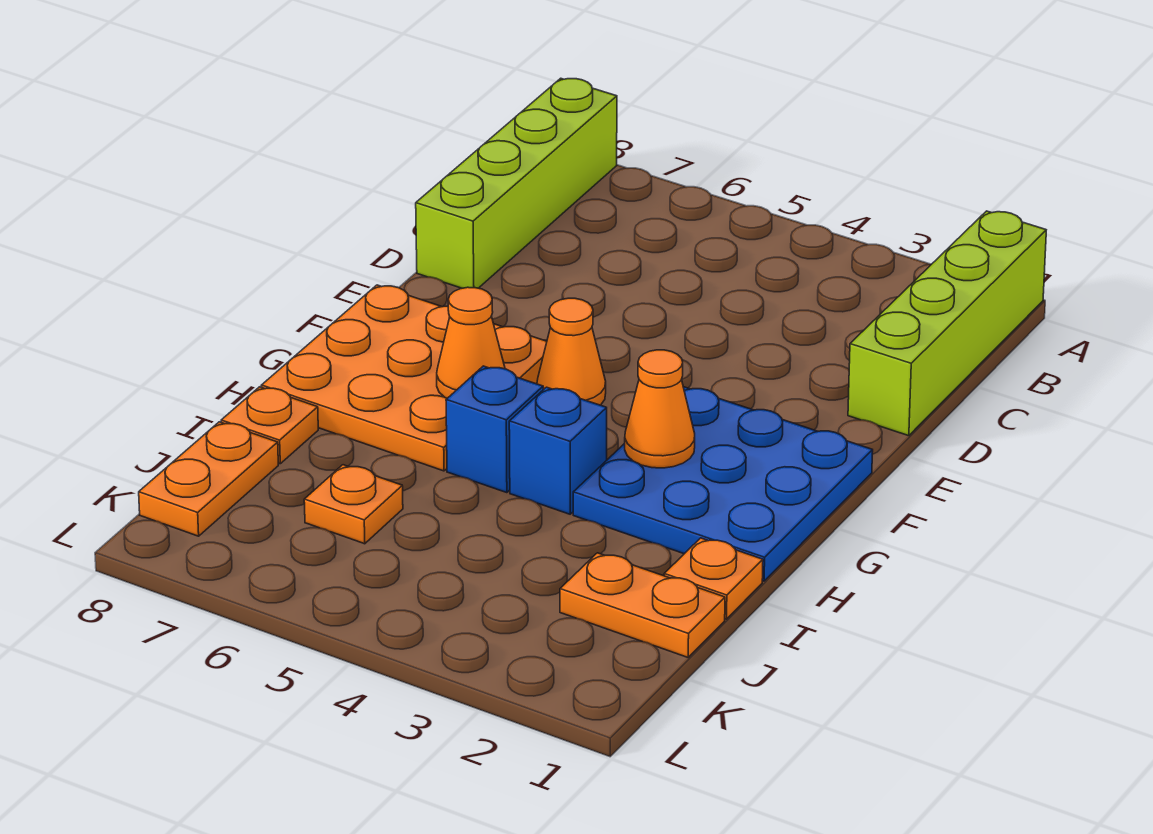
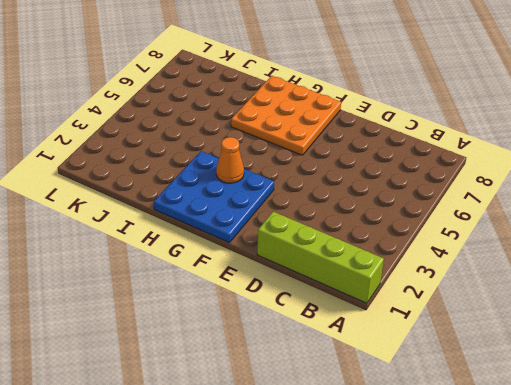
none -> lime 1x4 brick [416,78,617,288]
none -> orange 1x1 cone [537,298,606,405]
none -> blue 1x1 brick [509,387,607,514]

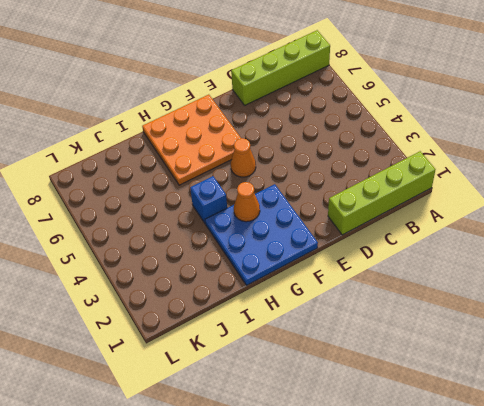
none -> blue 1x1 brick [446,366,543,493]
none -> orange 1x1 plate [664,538,763,619]
none -> orange 1x1 plate [221,387,318,464]

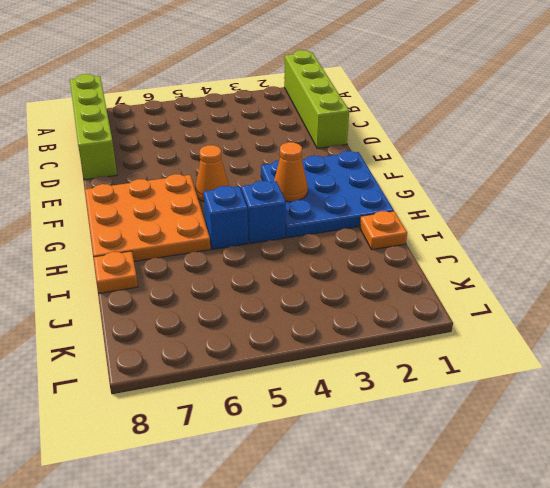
none -> orange 1x2 plate [560,553,725,657]
none -> orange 1x1 plate [304,465,403,544]
none -> orange 1x2 plate [139,422,278,536]

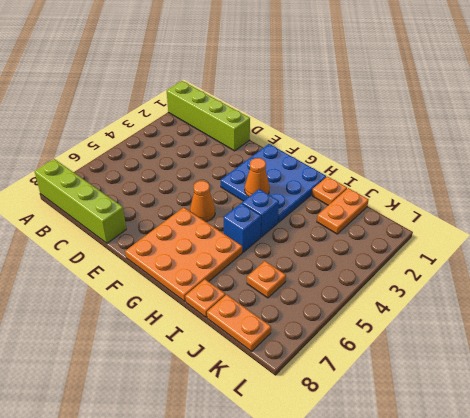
none -> orange 1x1 cone [437,287,505,398]

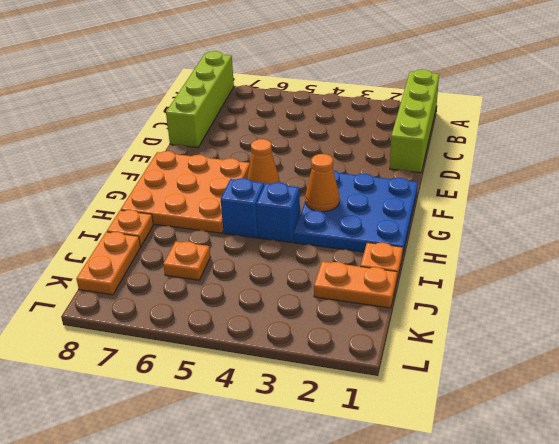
none -> orange 1x1 cone [437,287,505,398]

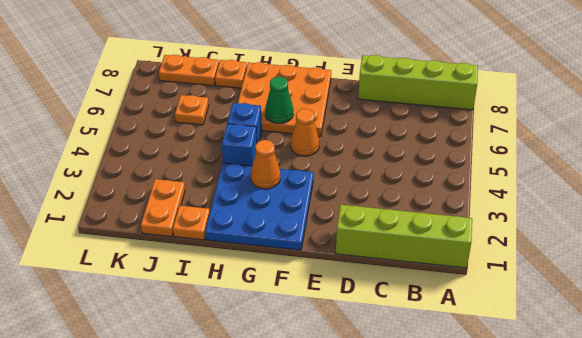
green 1x1 cone [265,77,293,124] -> orange 1x1 cone [437,287,505,398]

